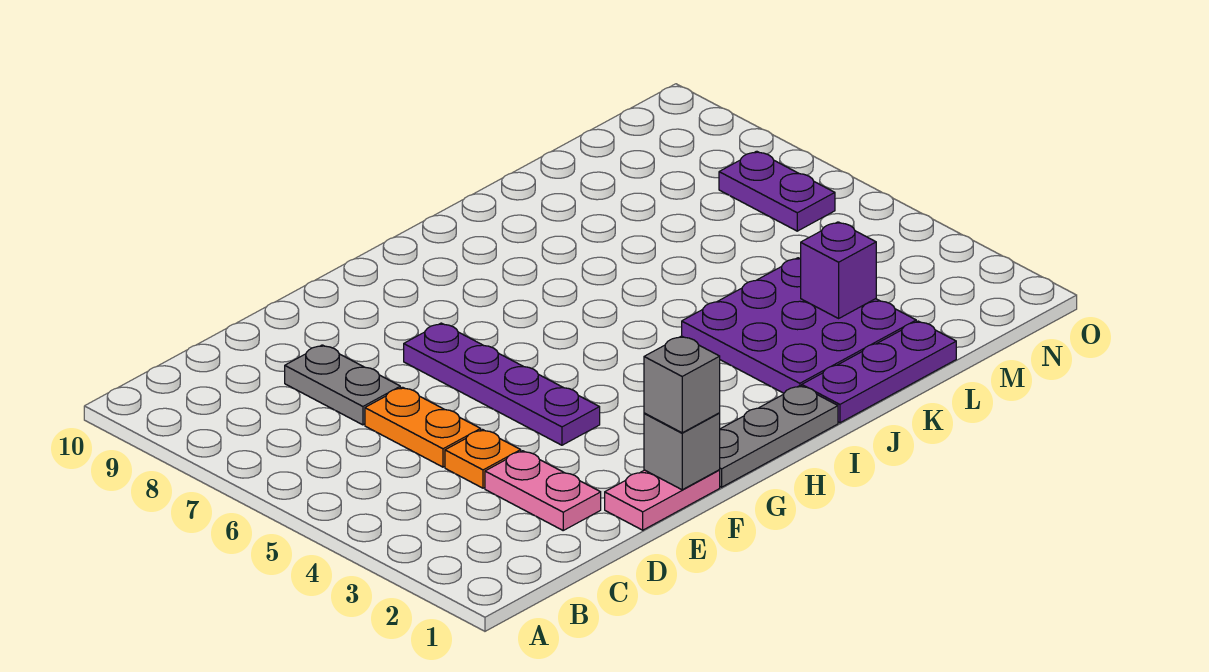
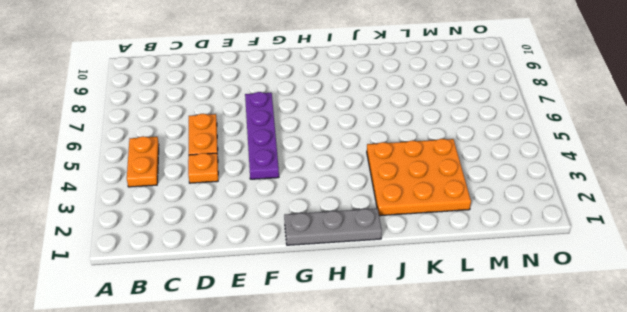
orange 1x2 plate [127,136,159,187] -> none
orange 3x3 plate [367,139,471,216] -> purple 3x3 plate [682,258,916,393]
none -> pink 1x2 plate [485,451,601,530]
none -> grey 1x2 plate [285,345,400,425]
none -> pink 1x2 plate [605,470,720,530]

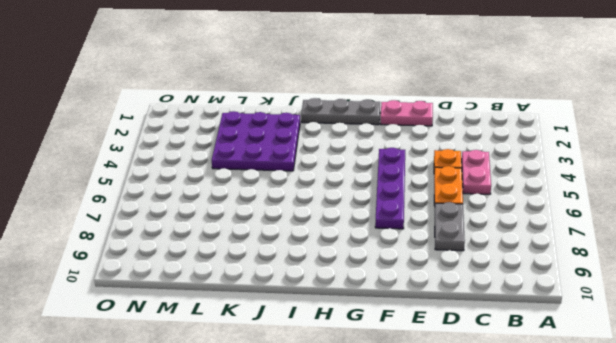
pink 1x2 plate [462,150,491,194] -> pink 1x2 plate moved to [485,451,601,530]
none -> purple 1x3 plate [802,321,956,423]
none -> purple 1x2 plate [719,151,835,231]
none -> grey 1x1 brick [644,413,720,490]

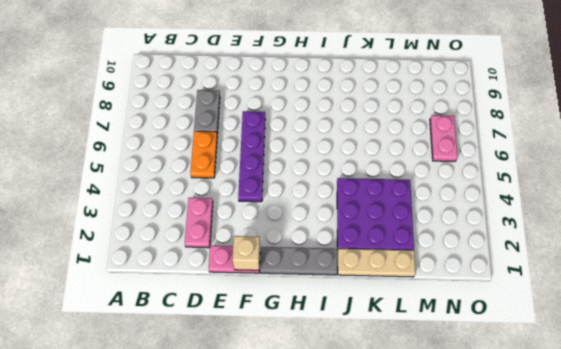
tan 1x1 brick [233,236,260,270] -> grey 1x1 brick [644,413,720,490]
tan 1x3 plate [338,249,415,277] -> purple 1x3 plate [802,321,956,423]
pink 1x2 plate [430,115,458,161] -> purple 1x2 plate [719,151,835,231]
none -> orange 1x1 plate [445,430,521,488]
none -> purple 1x1 brick [801,222,876,318]
none -> grey 1x1 brick [644,336,720,433]

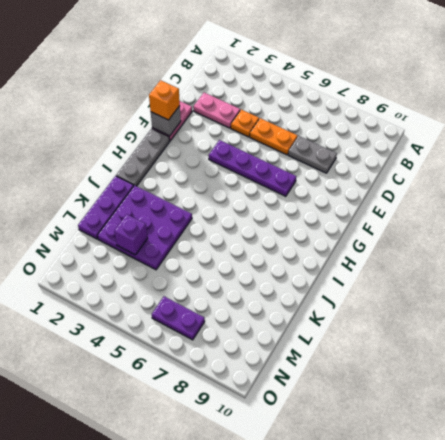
orange 1x1 brick [149,80,180,120] -> grey 1x1 brick [644,336,720,433]

